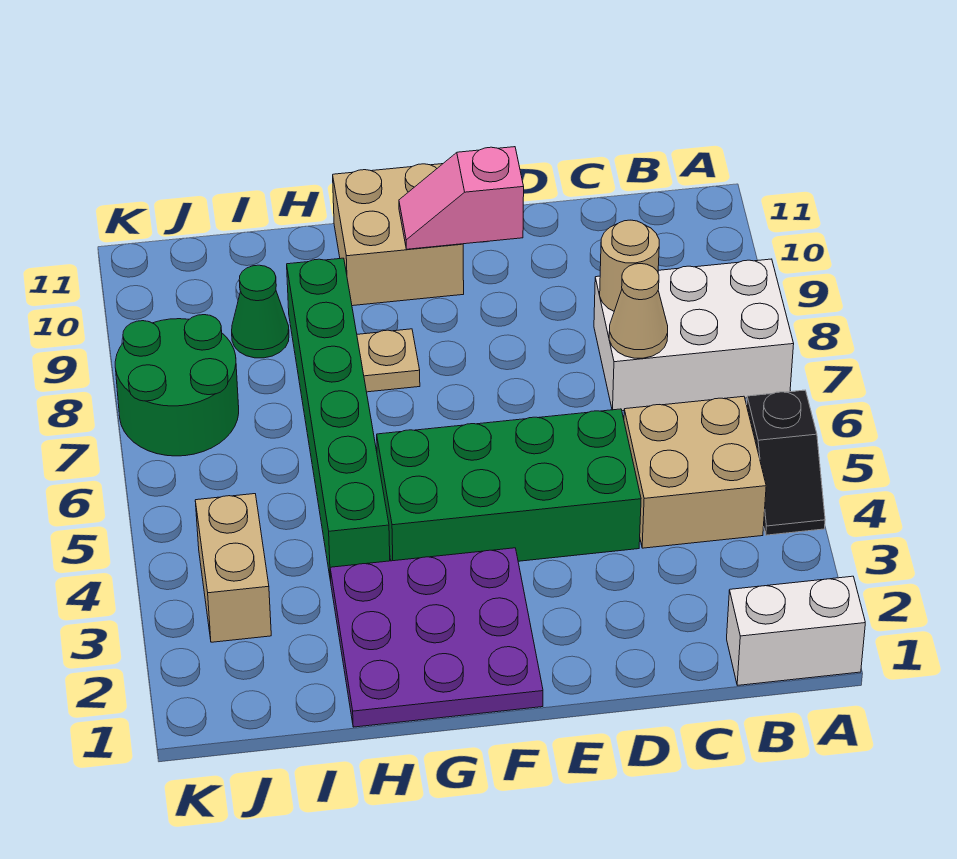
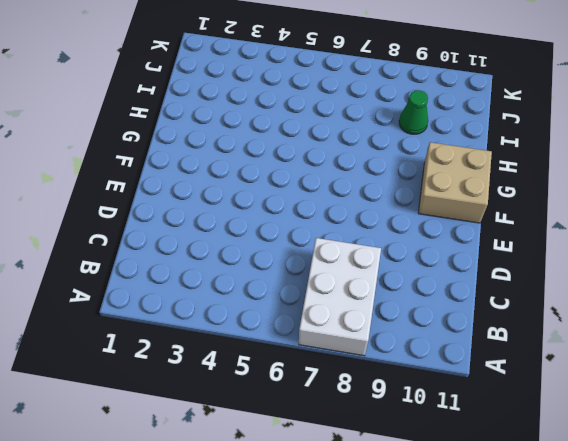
none -> white 1x2 brick [727,576,865,685]
none -> black 1x2 slope [747,390,825,535]
none -> tan 2x2 brick [624,396,766,548]

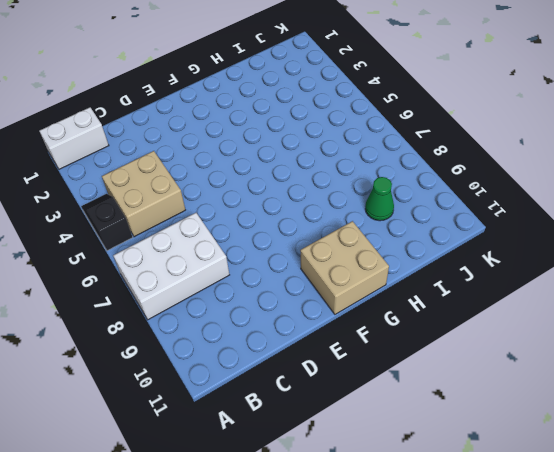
none -> green 2x4 brick [377,409,641,561]
none -> purple 3x3 plate [330,548,543,727]
none -> tan 1x1 plate [357,329,420,392]

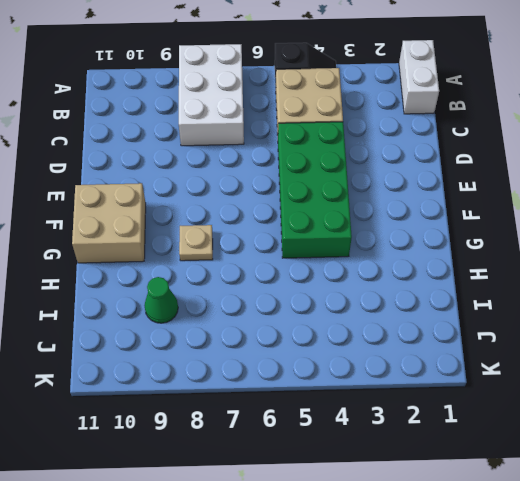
none -> purple 3x3 plate [330,548,543,727]
none -> green 1x6 brick [287,258,390,581]
none -> tan 1x2 brick [195,494,271,642]

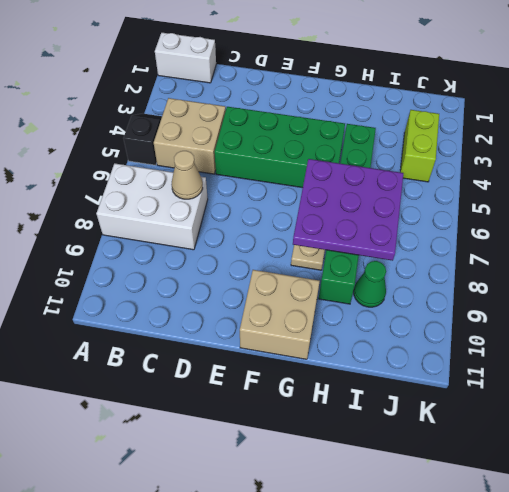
purple 3x3 plate [293,159,404,261] -> purple 3x3 plate moved to [330,548,543,727]
lime 1x2 brick [400,110,439,182] -> tan 1x2 brick [195,494,271,642]
none -> green 2x2 round brick [115,315,239,456]
none -> tan 1x1 round brick [600,220,659,311]
none -> pink 1x2 slope [399,147,524,249]

